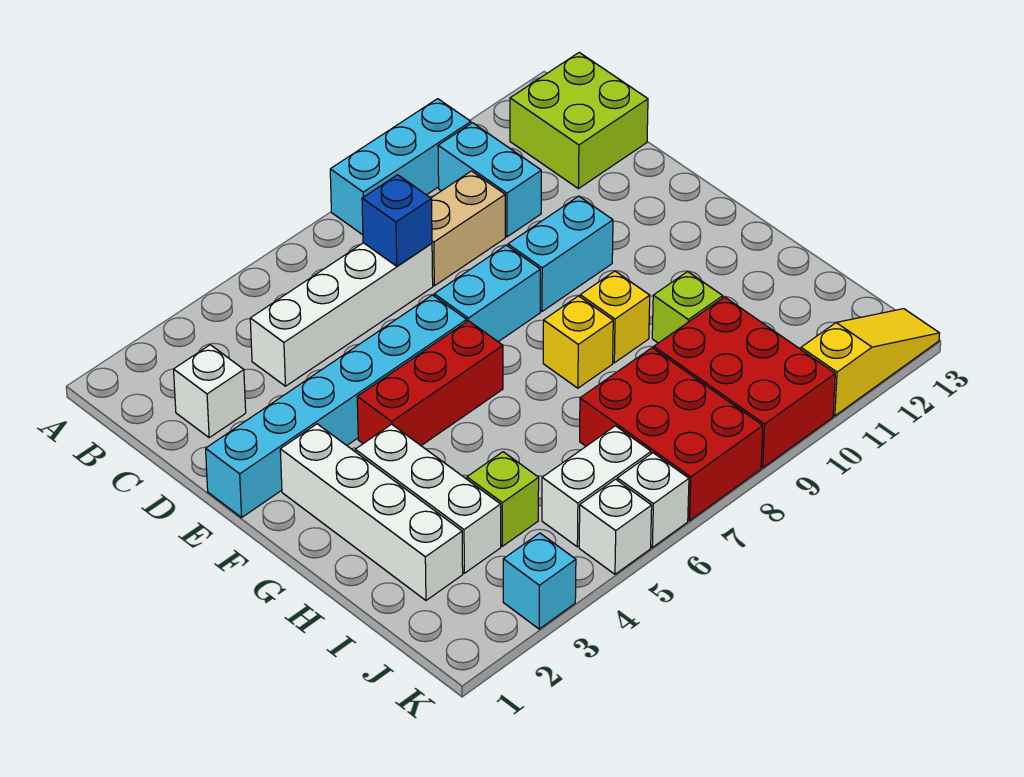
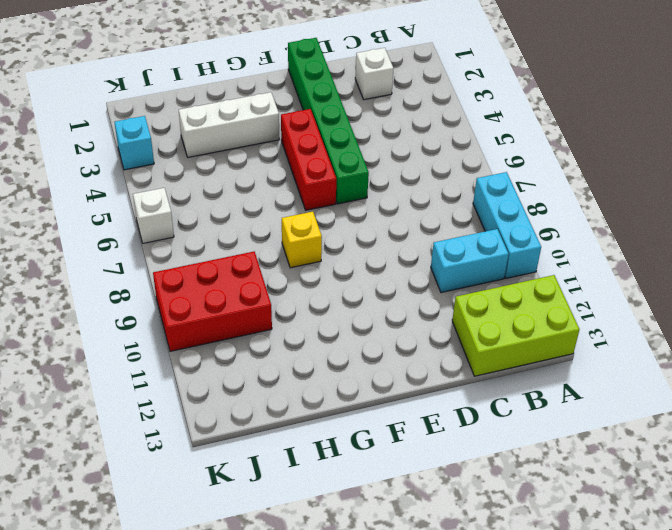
lime 2x3 brick [452,275,580,376] -> lime 2x2 brick [510,52,648,189]
green 1x6 brick [288,38,369,204] -> cyan 1x6 brick [206,295,467,517]
none -> white 1x4 brick [250,243,433,386]
none -> tan 1x2 brick [431,171,505,286]
none -> cyan 1x2 brick [434,245,540,342]

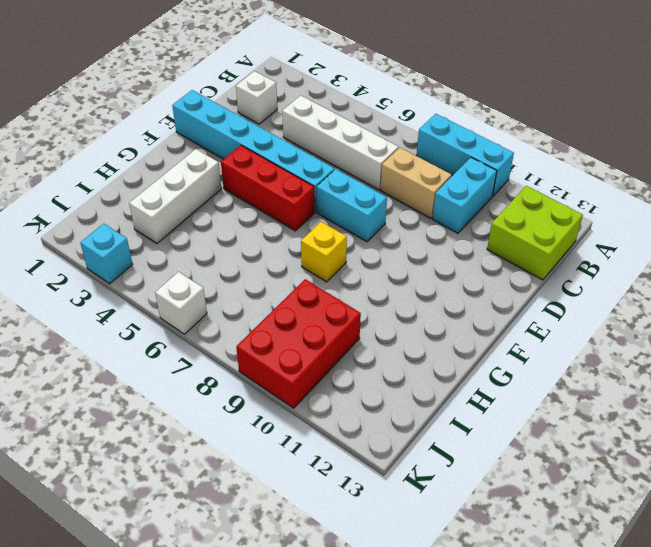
none -> cyan 1x2 brick [508,196,613,311]
none -> white 1x4 brick [280,424,463,600]
none -> yellow 1x1 brick [580,271,650,363]

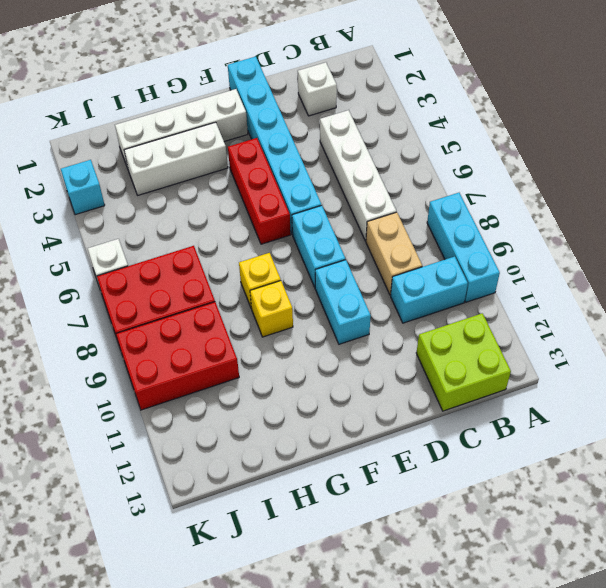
none -> lime 1x1 brick [652,271,723,343]
none -> lime 1x1 brick [467,452,539,546]
none -> white 1x2 brick [542,426,651,547]

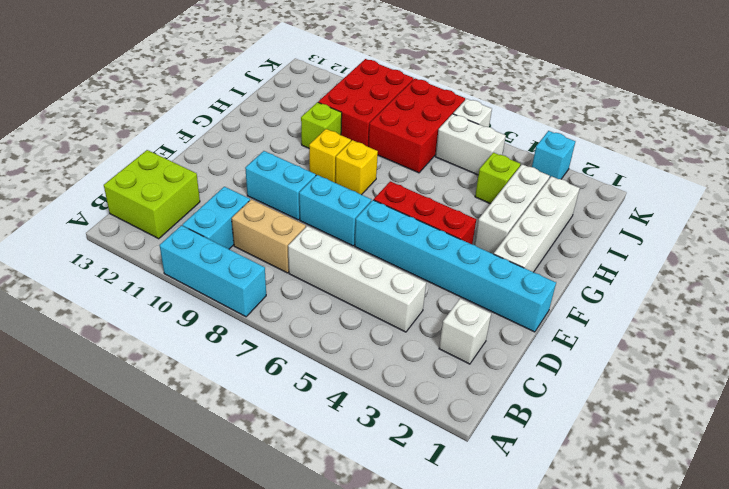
none -> white 1x1 brick [579,479,652,574]
none -> yellow 1x3 slope [801,309,940,416]
none -> blue 1x1 brick [362,175,432,266]

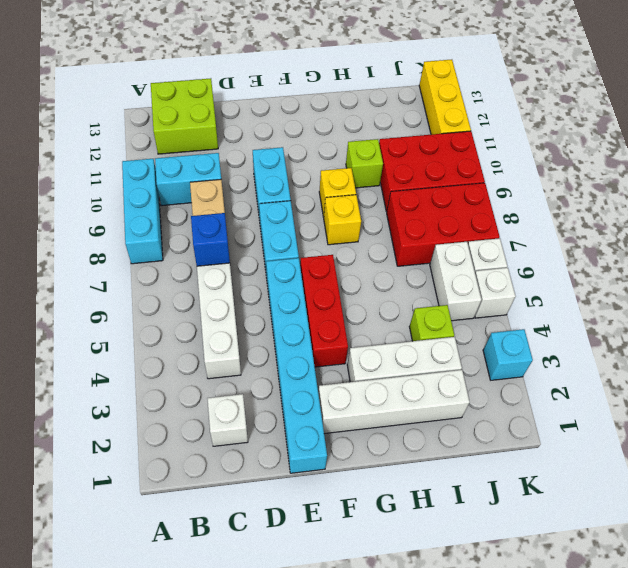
yellow 1x3 brick [419,60,471,135] -> yellow 1x3 slope [801,309,940,416]

